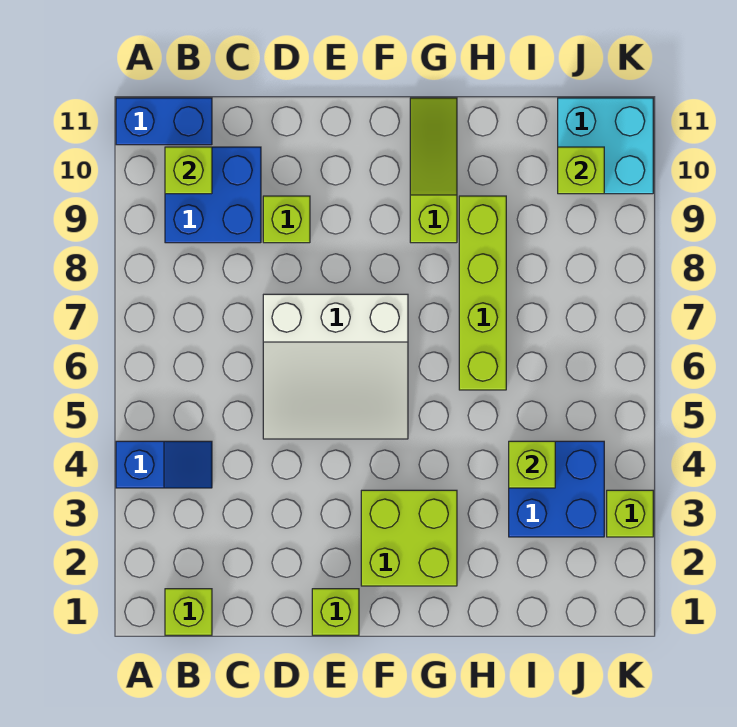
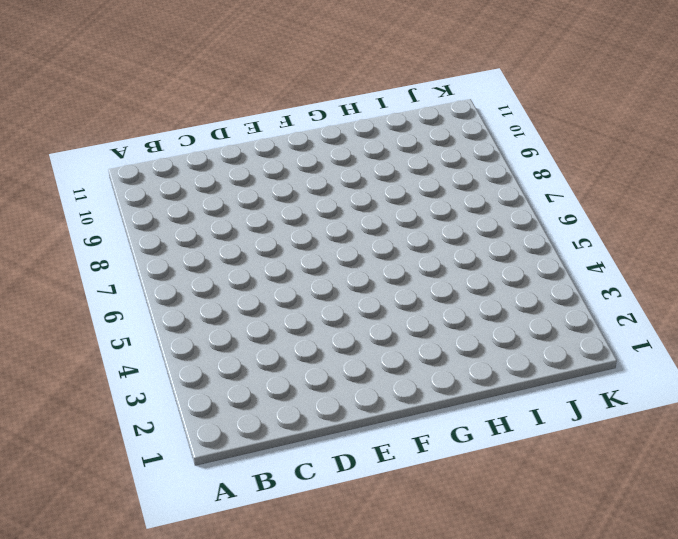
none -> blue 1x2 slope [116,441,212,488]
none -> blue 1x2 brick [116,98,212,145]
none -> lime 1x1 brick [165,589,212,635]

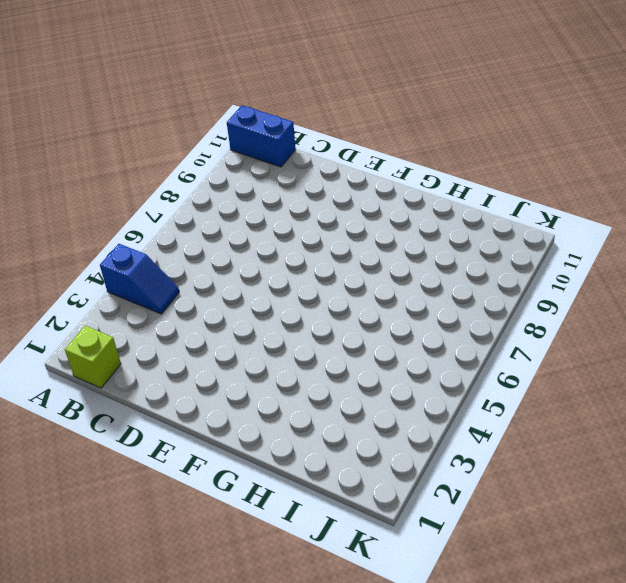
none -> blue 2x2 brick [165,147,261,243]
none -> white 3x3 slope [263,294,408,439]
none -> lime 1x1 brick [263,196,310,243]

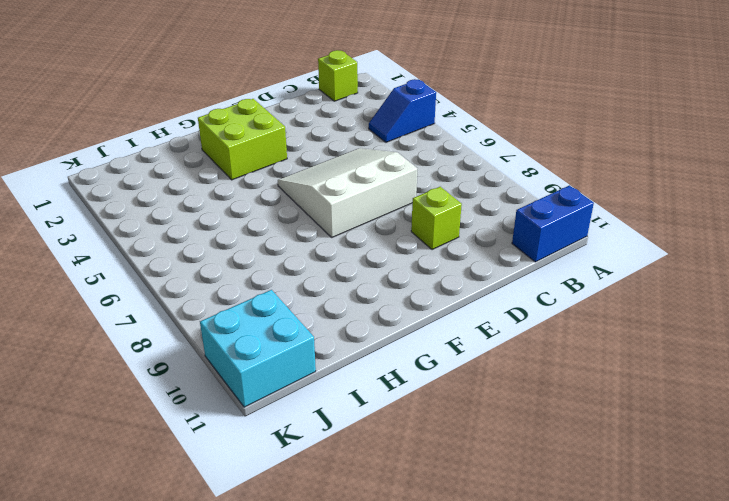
none -> blue 2x2 brick [165,147,261,243]
none -> lime 1x1 brick [312,589,359,635]
none -> lime 1x3 slope [410,98,457,243]

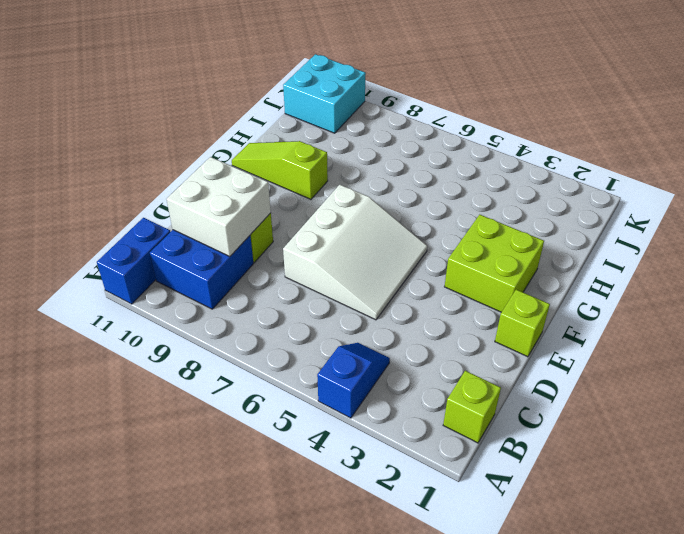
white 2x2 brick [167,157,271,257] -> none
none -> lime 1x4 brick [459,196,506,390]
none -> blue 2x2 brick [509,441,604,537]
none -> lime 1x1 brick [607,490,653,537]

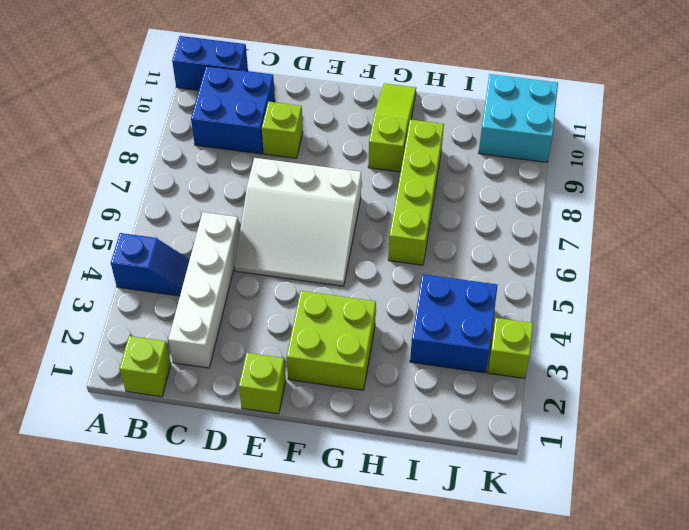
white 1x4 brick [168,212,240,368] -> none
none -> lime 1x1 brick [165,147,212,194]
none -> lime 1x1 brick [509,441,555,488]
none -> lime 1x1 brick [558,147,604,194]

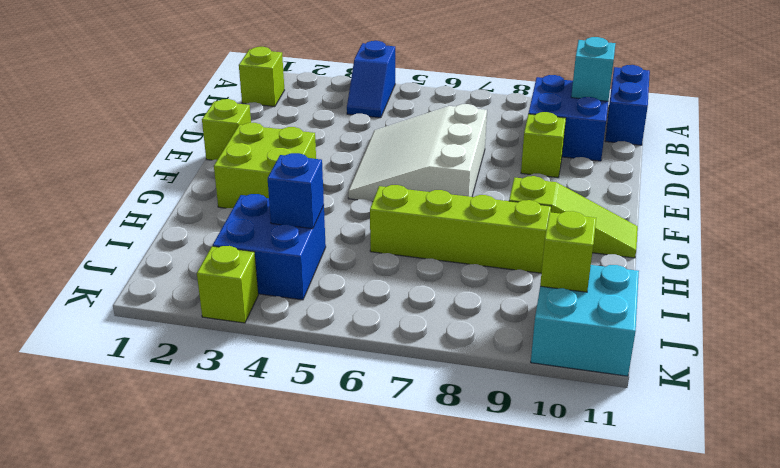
cyan 1x1 brick [571,37,616,101] -> lime 1x1 brick [165,147,212,194]
blue 1x1 brick [268,153,324,229] -> lime 1x1 brick [509,441,555,488]

